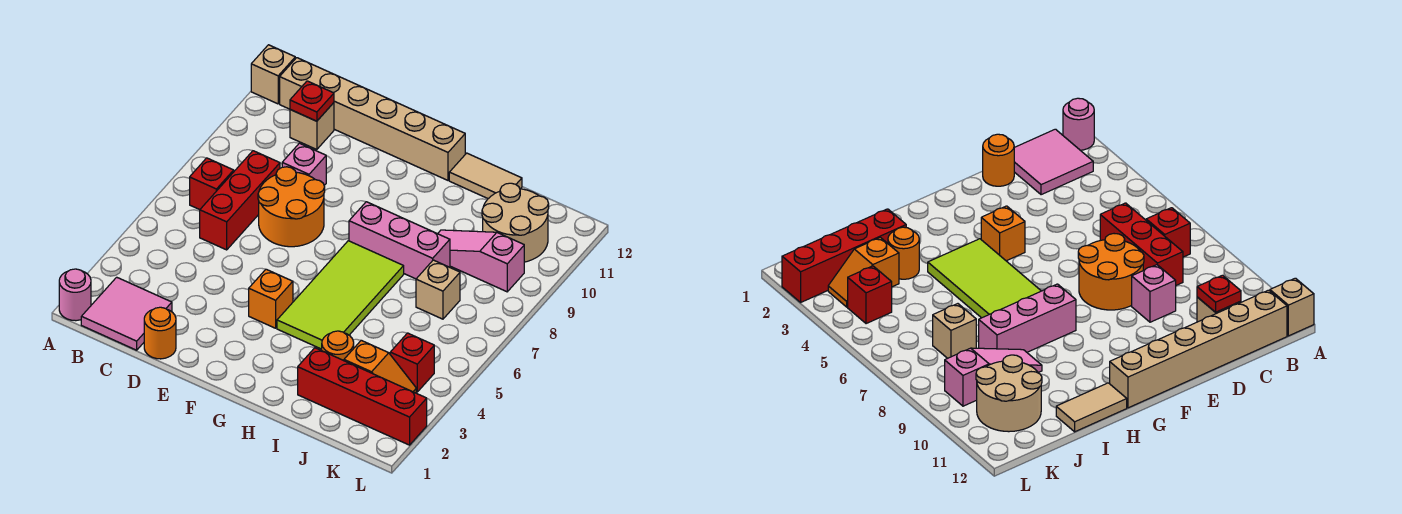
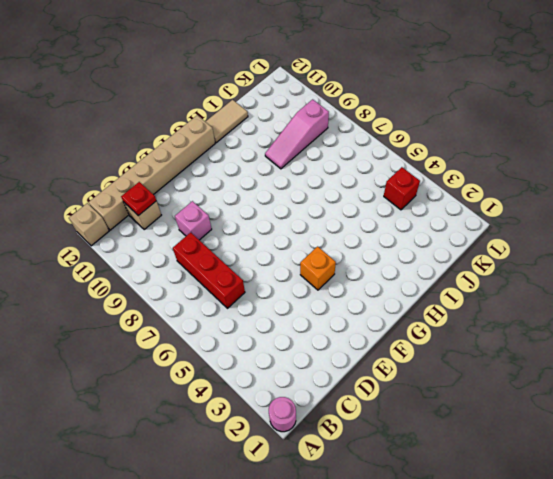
none -> pink 2x2 tile [81,277,172,350]
none -> red 1x1 brick [190,158,234,210]
none -> orange 1x1 round brick [144,307,176,359]

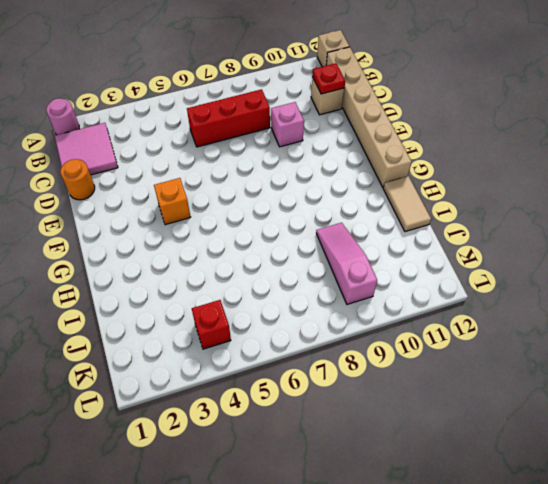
none -> red 1x1 brick [190,158,234,210]
none -> orange 2x2 round brick [258,167,325,247]
none -> lime 2x4 tile [277,241,404,349]

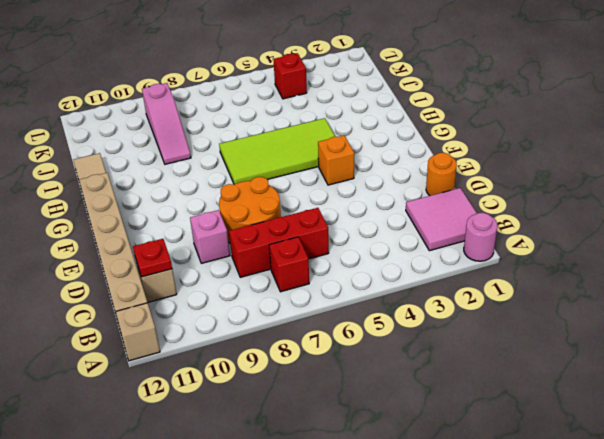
none -> pink 1x3 brick [349,202,450,279]
none -> red 1x4 brick [298,348,427,445]
none -> orange 1x1 round brick [322,331,354,361]

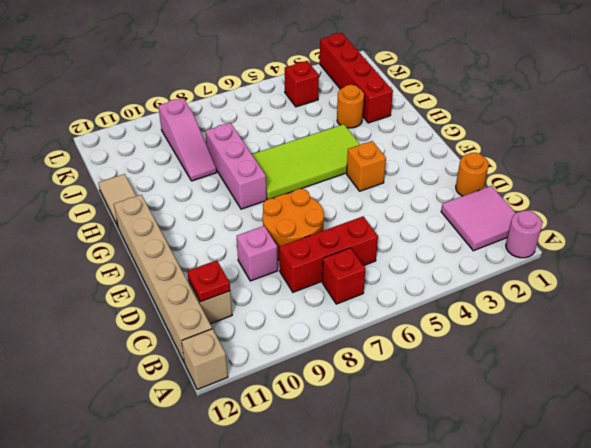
none -> orange 1x2 slope [344,340,416,393]
none -> tan 1x1 brick [416,260,460,319]
none -> tan 2x2 round brick [482,183,549,262]

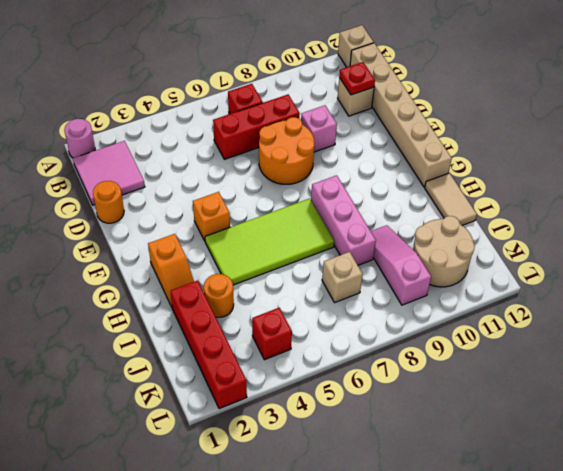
orange 1x2 slope [148,234,194,307] -> orange 1x2 slope moved to [344,340,416,393]

